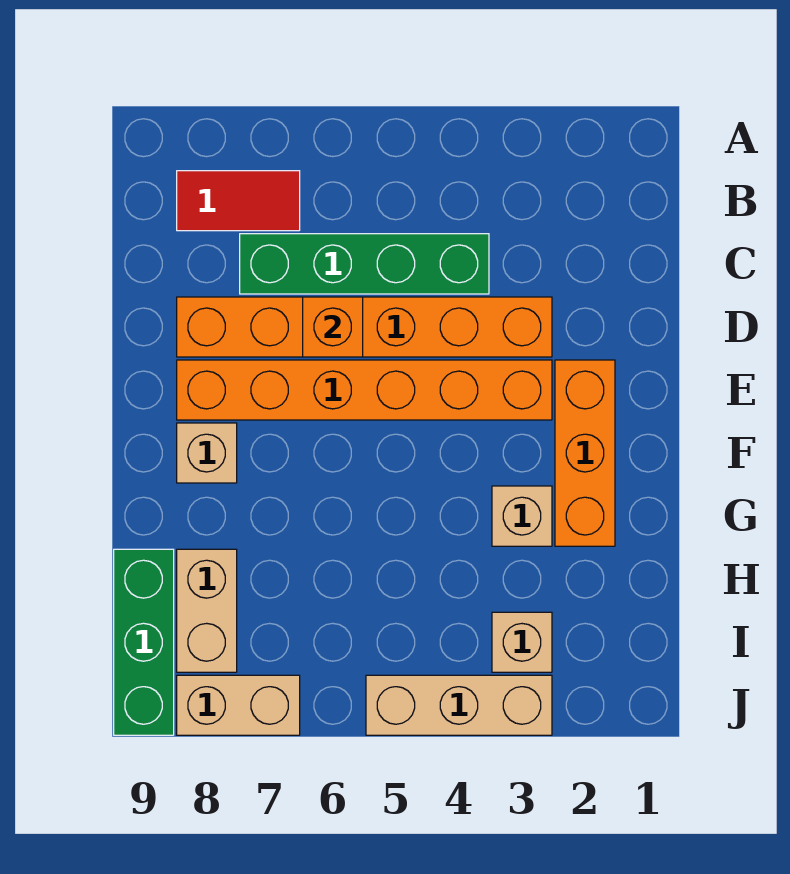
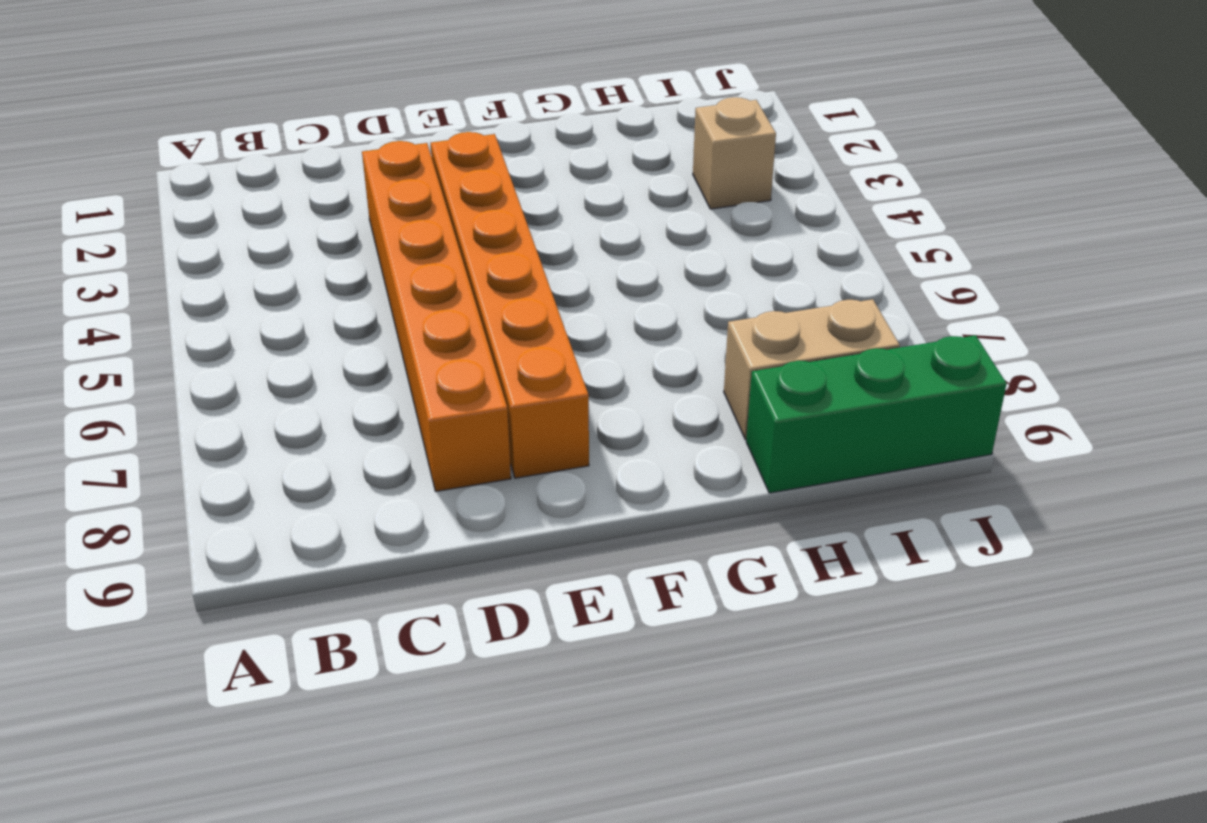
none -> red 1x2 tile [177,171,300,231]
none -> green 1x4 brick [240,234,489,294]
none -> orange 1x3 brick [555,360,615,546]

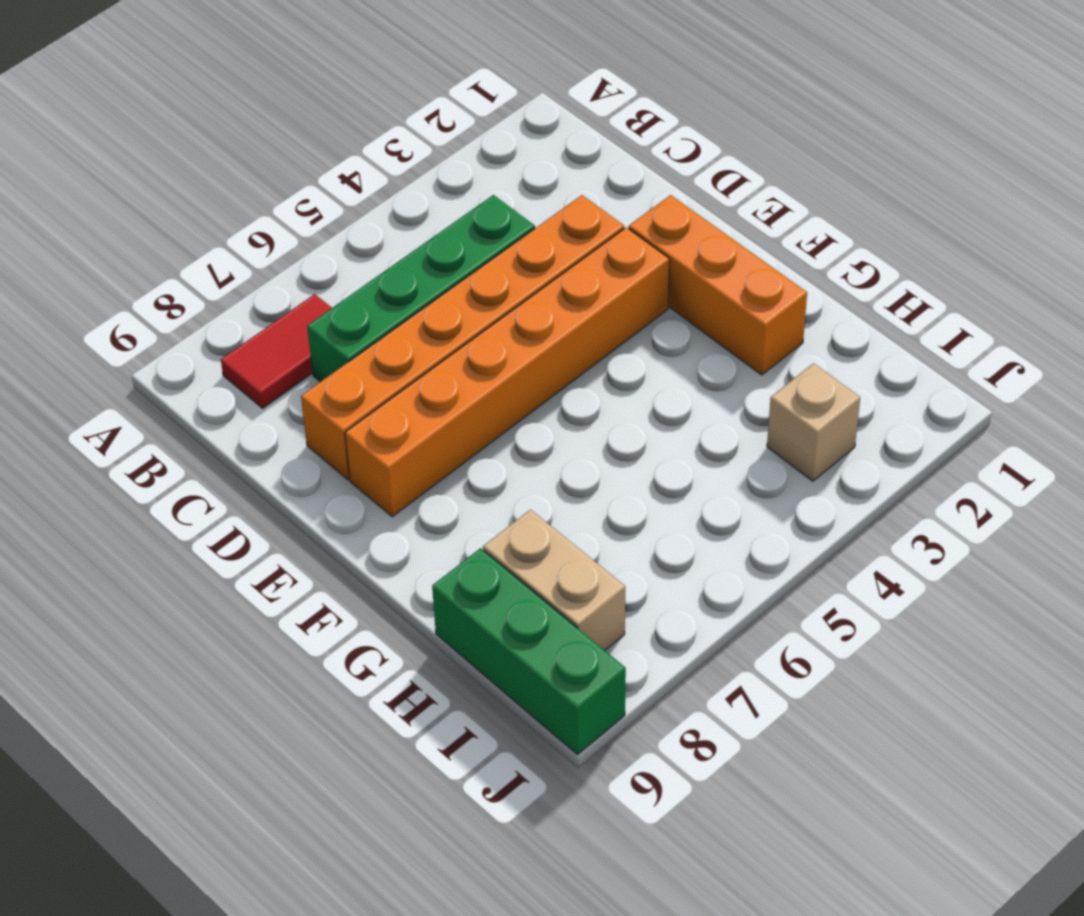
none -> tan 1x1 brick [177,423,237,483]
none -> tan 1x1 brick [492,486,552,546]
none -> tan 1x3 brick [366,675,552,735]

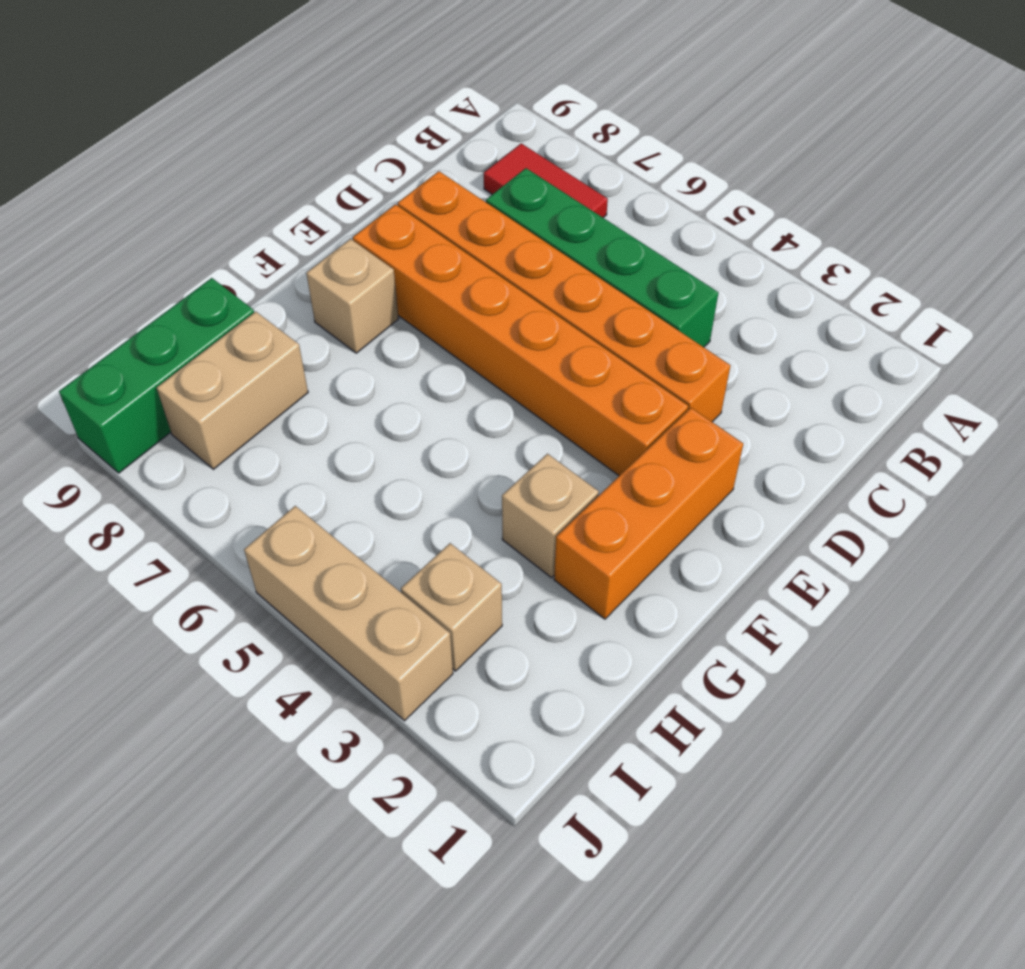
none -> tan 1x2 brick [177,675,300,735]
none -> orange 1x1 brick [303,297,363,357]

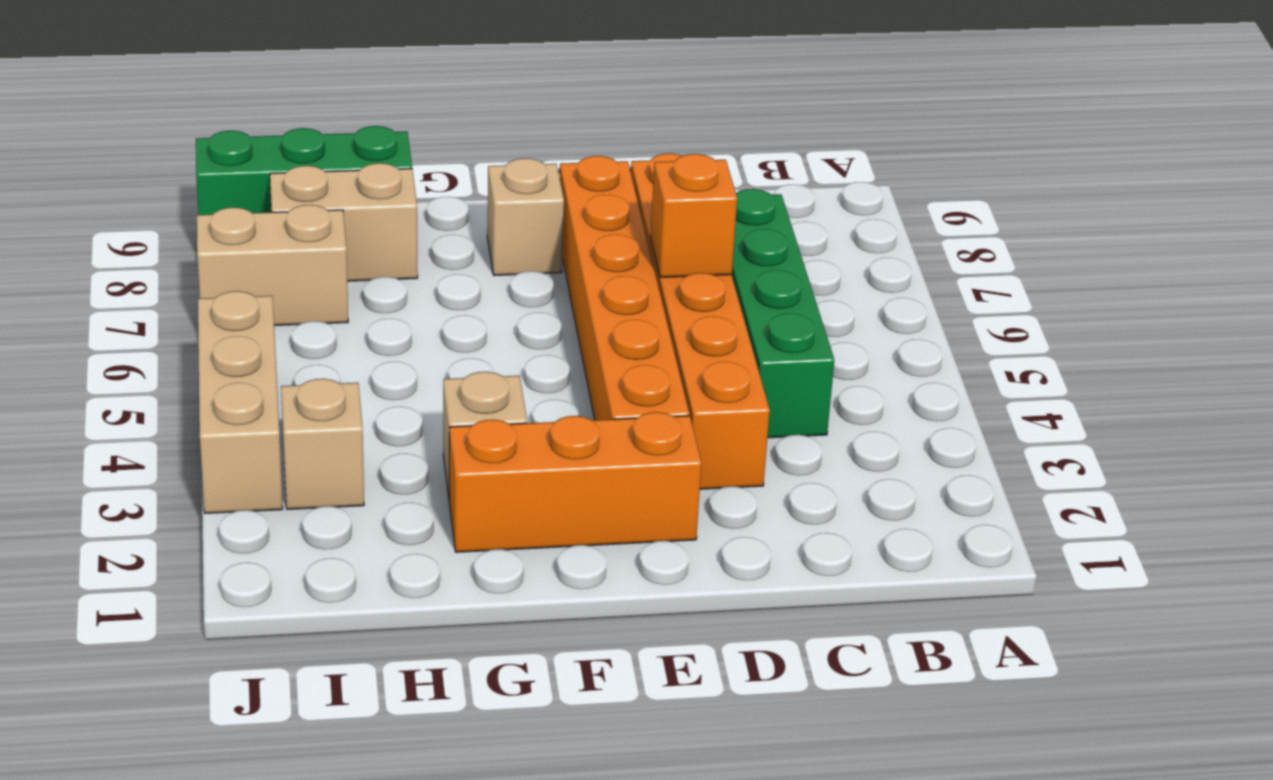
tan 1x2 brick [197,205,348,326] -> tan 1x2 brick turned to [177,675,300,735]
none -> red 1x2 tile [177,171,300,231]

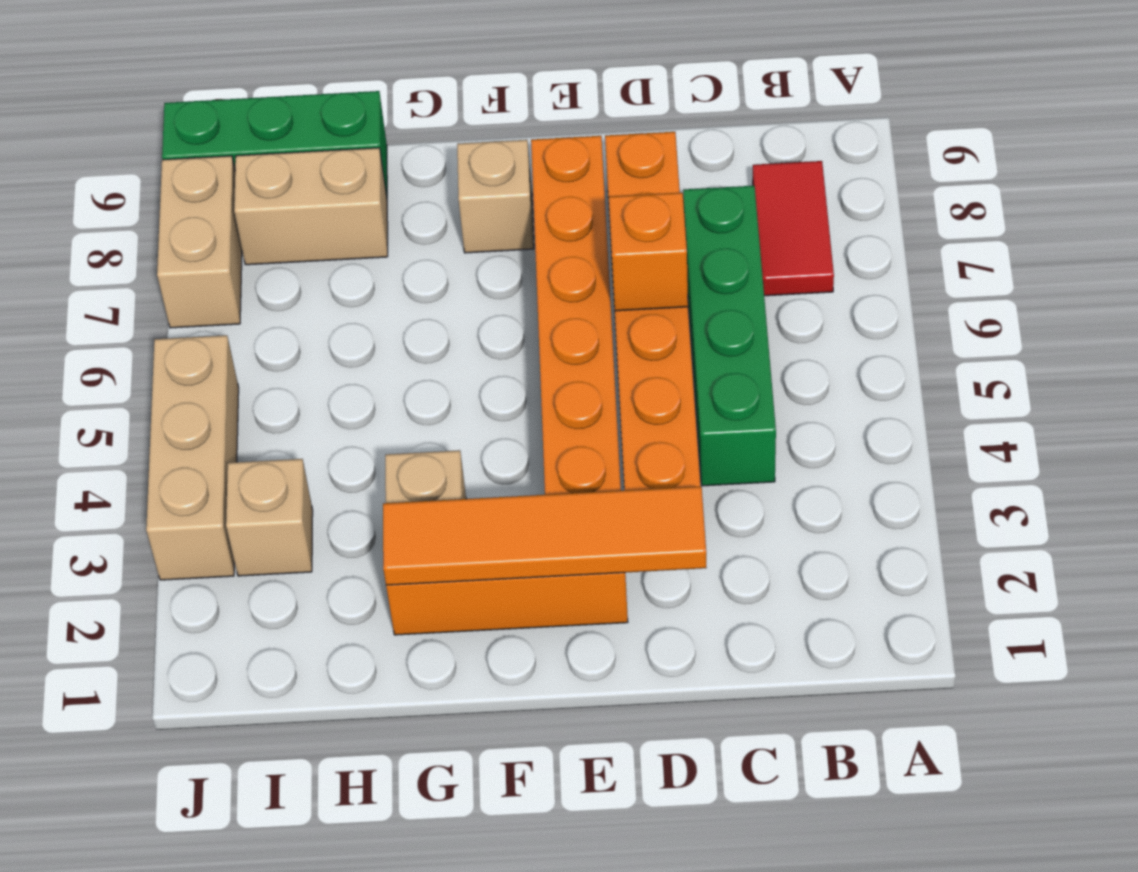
orange 1x4 tile [383,486,706,585] -> none

